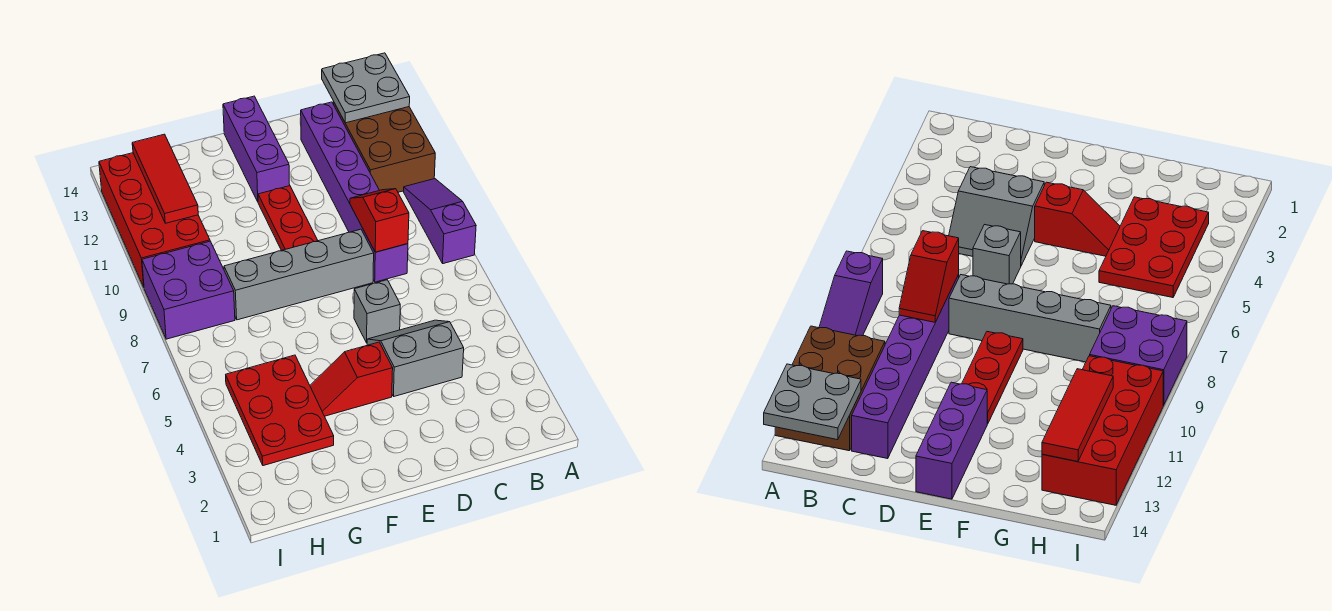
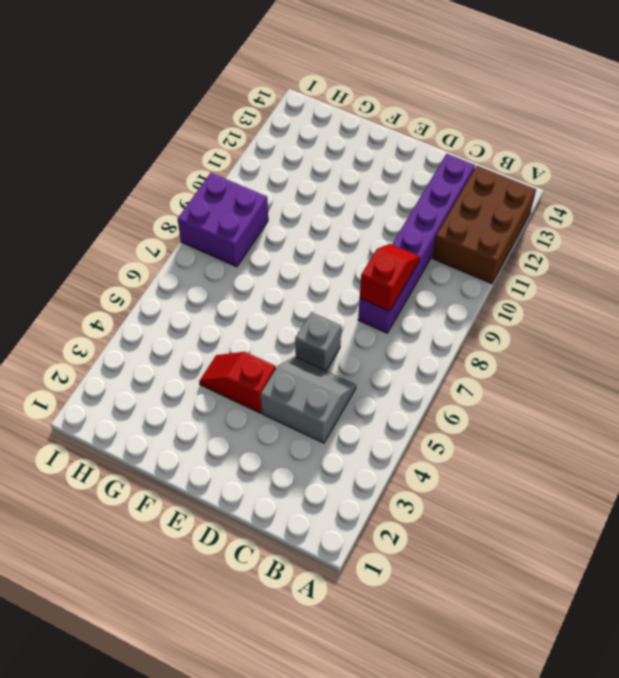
none -> purple 1x3 slope [404,179,476,264]
none -> grey 1x4 brick [224,229,374,320]
none -> red 1x3 plate [258,186,318,250]

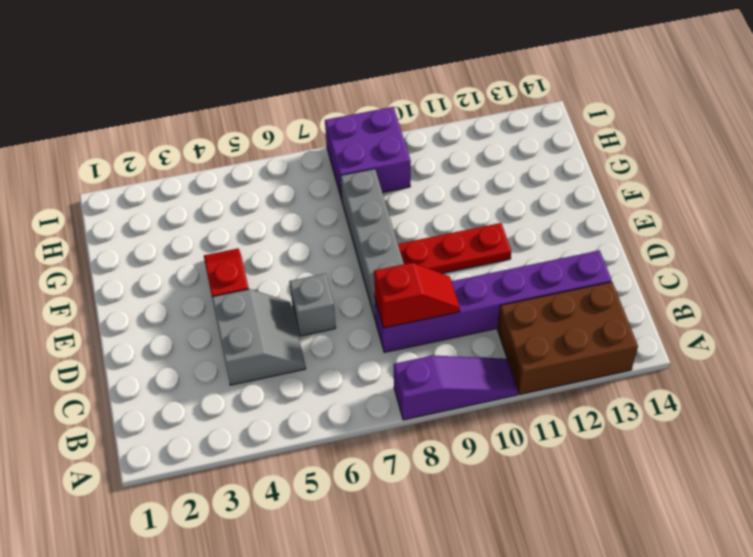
none -> purple 1x3 brick [223,96,290,202]
none -> red 2x3 plate [226,355,334,466]
none -> red 2x4 brick [99,153,210,287]

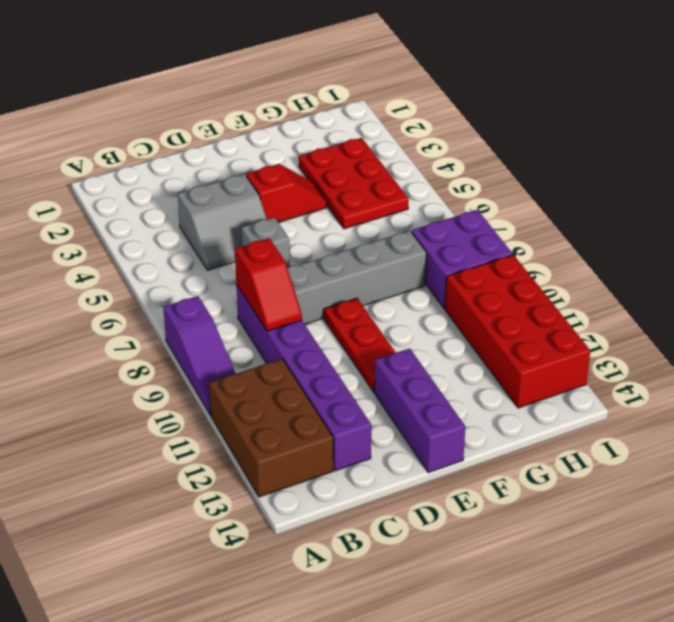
none -> grey 2x2 plate [322,53,410,123]
none -> red 1x3 tile [132,134,198,223]

